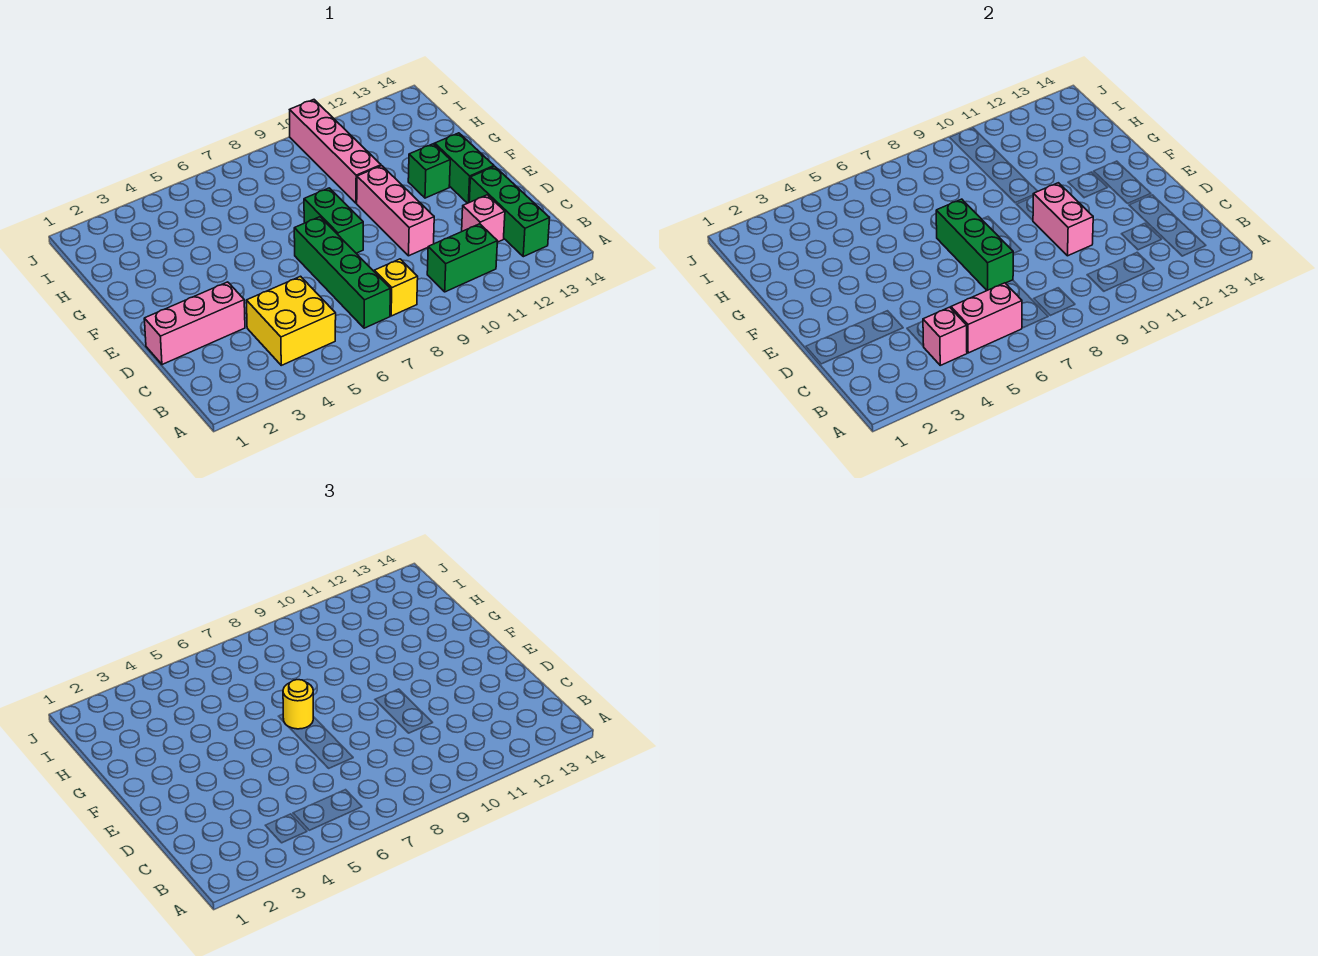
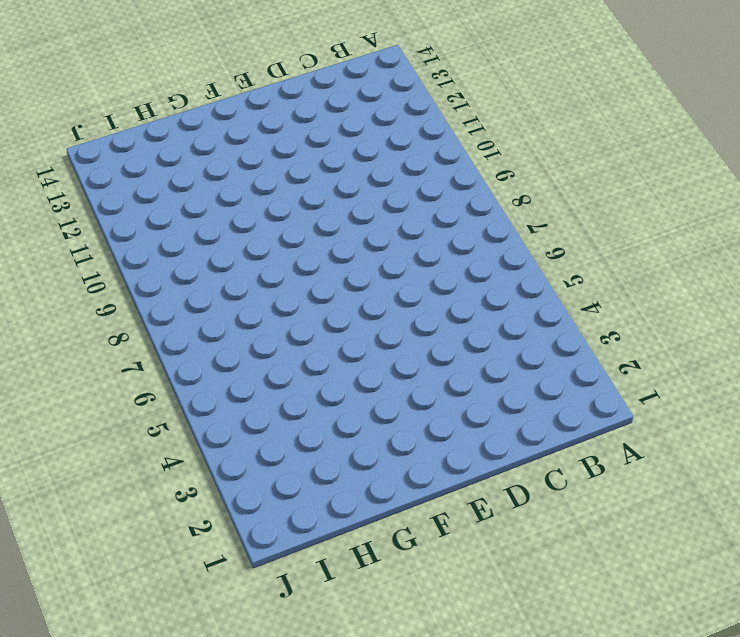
none -> yellow 2x2 brick [246,276,336,365]
none -> green 1x4 brick [294,217,390,328]
none -> yellow 1x1 brick [374,259,418,316]

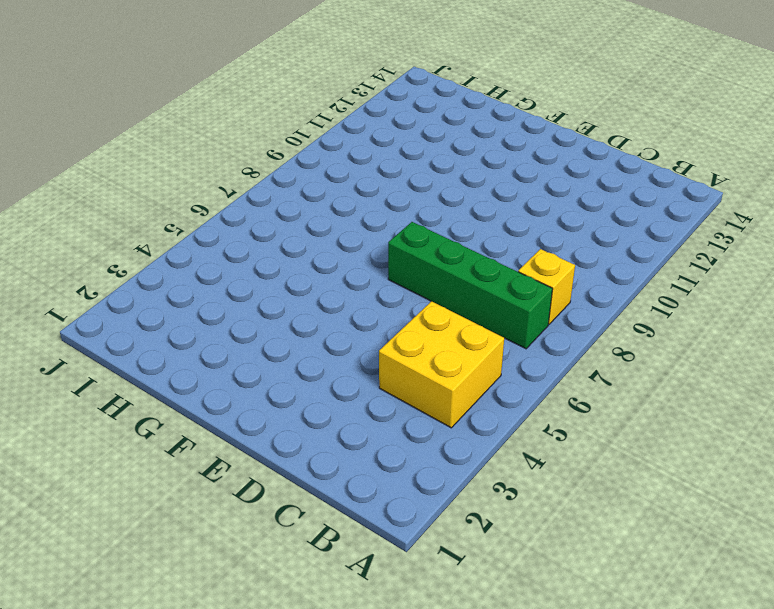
none -> green 1x2 brick [427,224,497,292]
none -> green 1x3 brick [469,167,550,257]
none -> pink 1x1 brick [462,195,505,242]

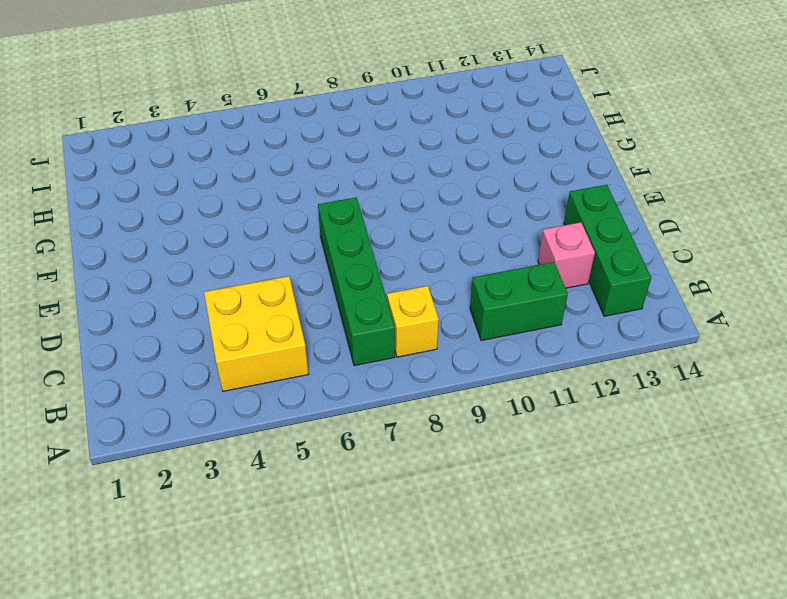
none -> pink 1x3 brick [144,282,245,365]
none -> pink 1x3 brick [357,166,434,256]
none -> green 1x2 brick [304,188,363,253]

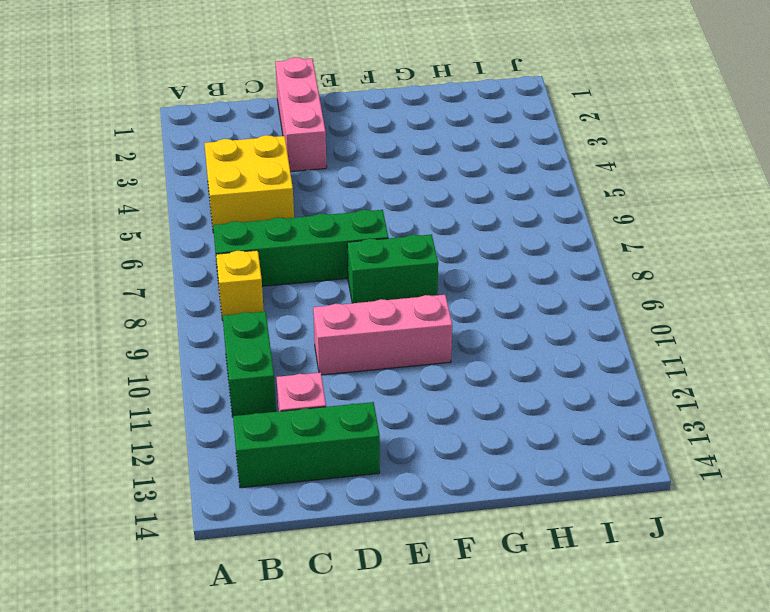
none -> green 1x2 brick [435,133,494,203]
none -> green 1x1 brick [408,144,450,198]
none -> pink 1x4 brick [290,100,381,203]

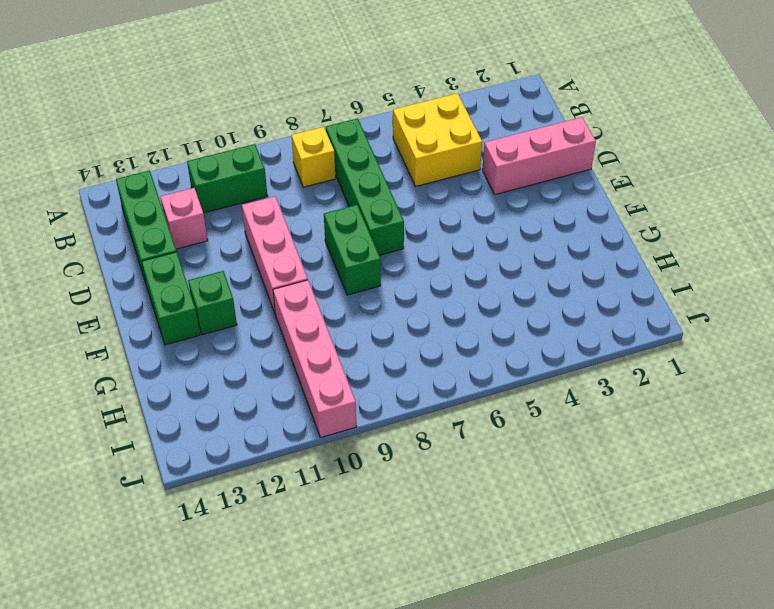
none -> pink 1x1 brick [923,307,967,365]
none -> pink 1x2 brick [951,283,1022,353]
none -> green 1x3 brick [936,199,1014,290]

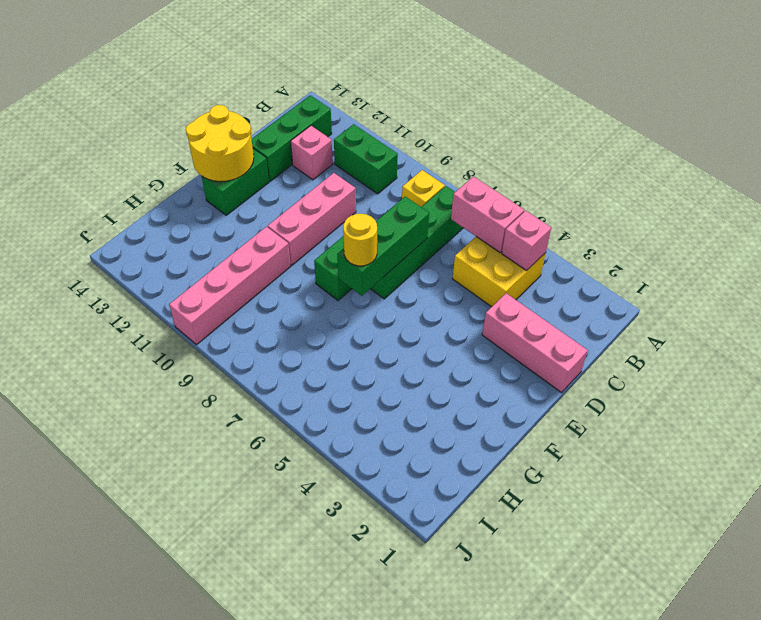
yellow 2x2 round brick [186,105,254,181] -> none
none -> green 1x1 brick [408,144,450,198]
none -> pink 1x2 brick [1033,183,1093,256]

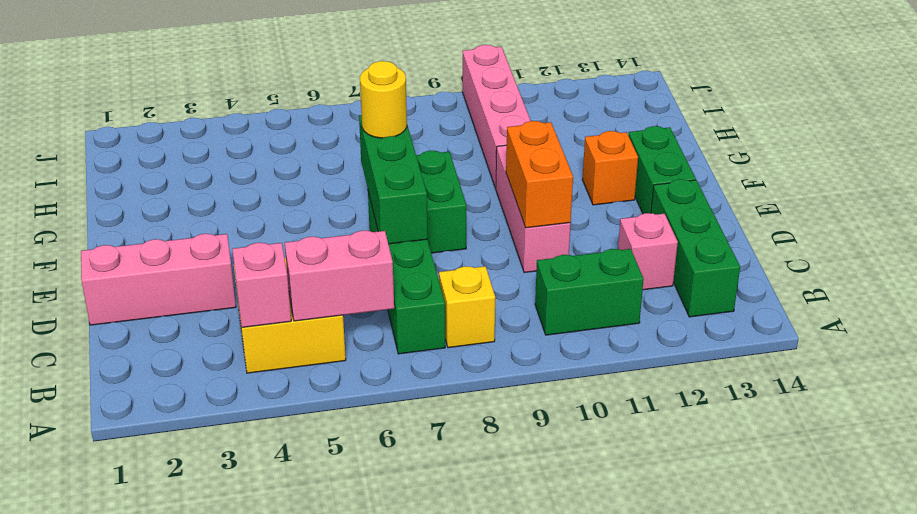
orange 1x2 brick [506,121,573,228] -> pink 1x2 brick [1033,183,1093,256]
orange 1x1 brick [582,131,638,205] -> green 1x1 brick [408,144,450,198]

